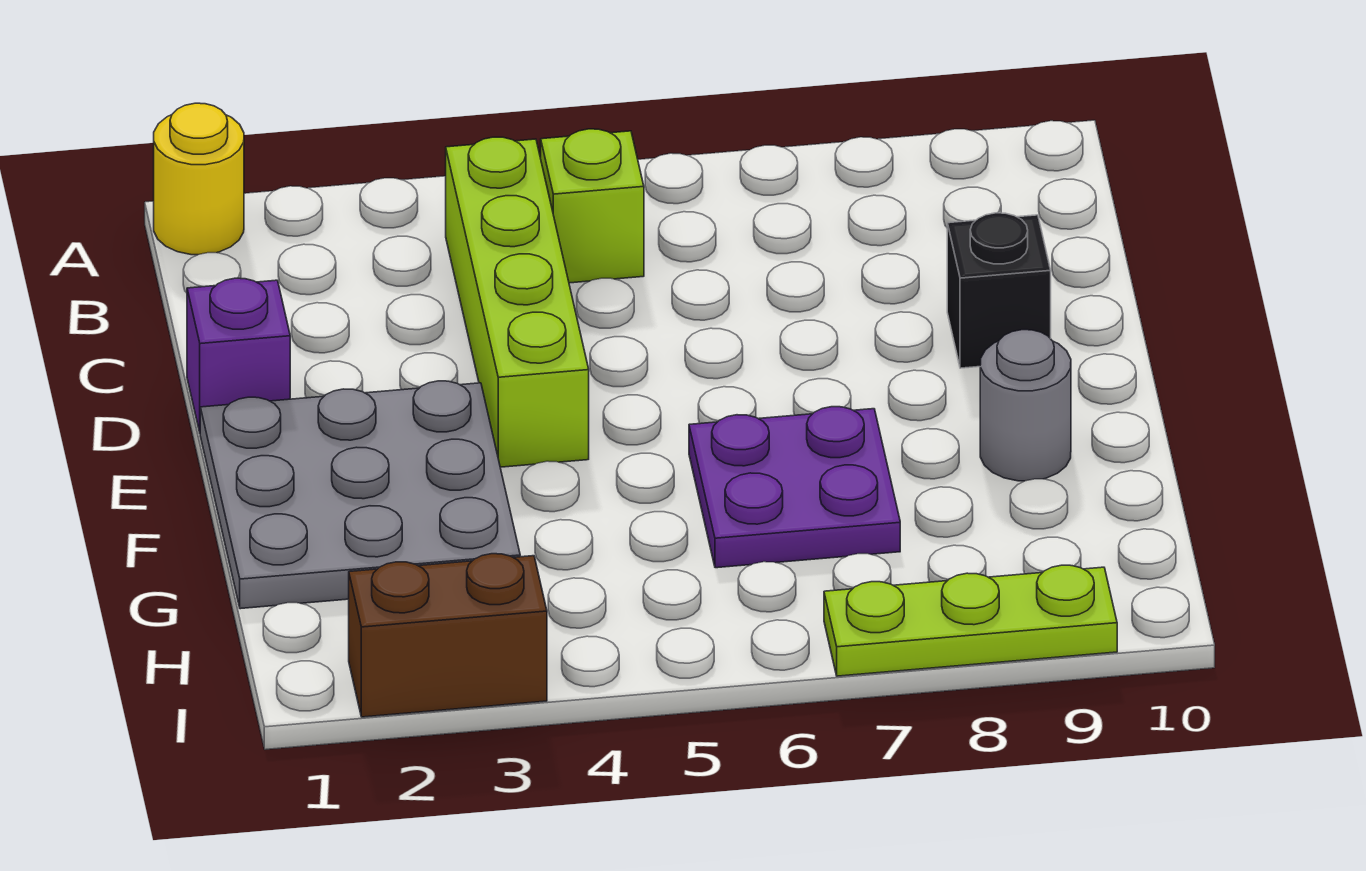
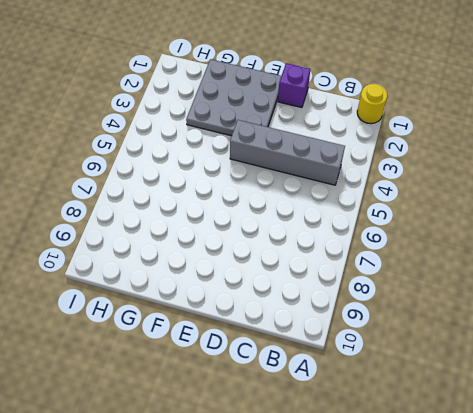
grey 1x4 brick [230,120,345,185] -> lime 1x4 brick [446,137,589,467]
none -> lime 1x1 brick [541,129,644,283]
none -> black 1x1 brick [947,213,1051,368]

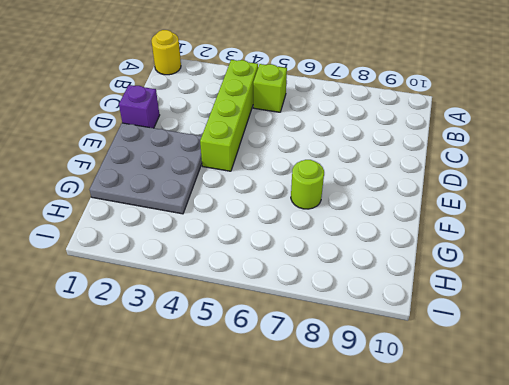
lime 1x1 round brick [291,160,324,209] -> purple 2x2 plate [689,407,900,568]
none -> black 1x1 brick [947,213,1051,368]
none -> grey 1x1 round brick [980,330,1071,481]

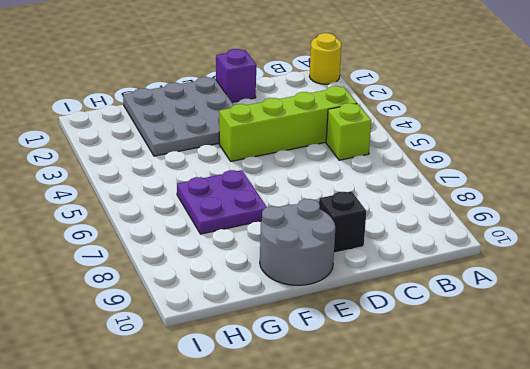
grey 2x2 round brick [260,199,335,285] -> grey 1x1 round brick [980,330,1071,481]
none -> brown 1x2 brick [349,554,547,717]
none -> lime 1x3 plate [824,565,1117,676]

